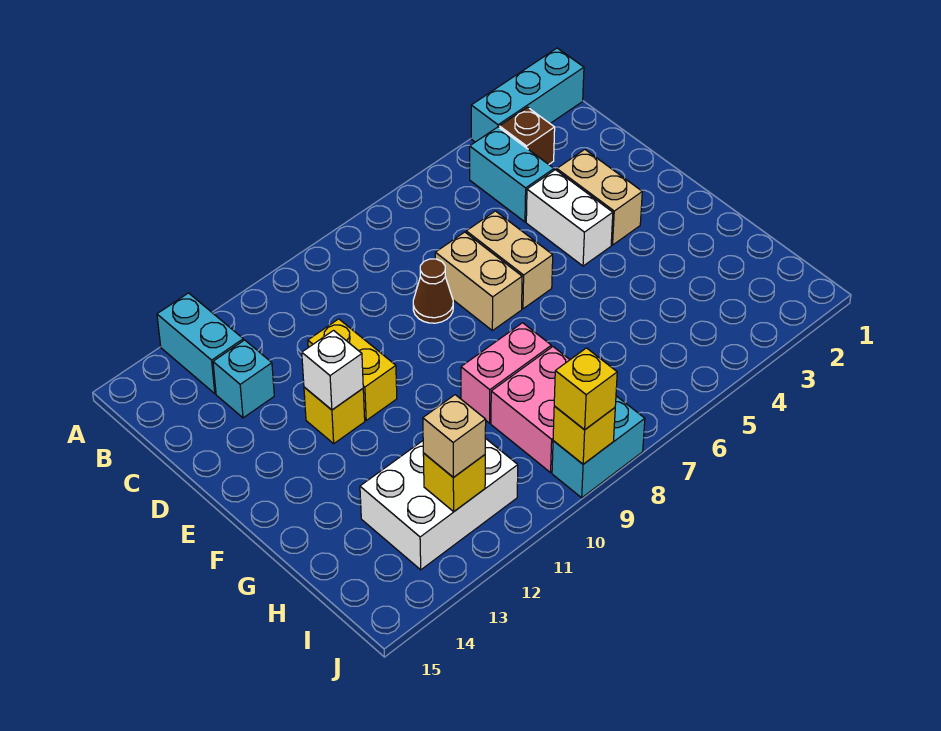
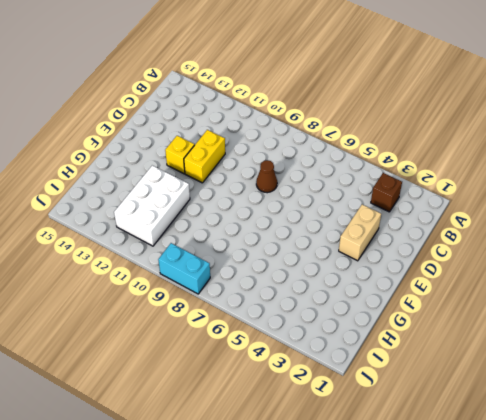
white 2x3 brick [114,166,190,246] -> white 2x3 brick turned to [360,438,518,570]
none -> cyan 1x3 brick [471,48,584,142]
none -> cyan 1x2 brick [157,293,243,394]
none -> cyan 1x2 brick [470,127,554,222]

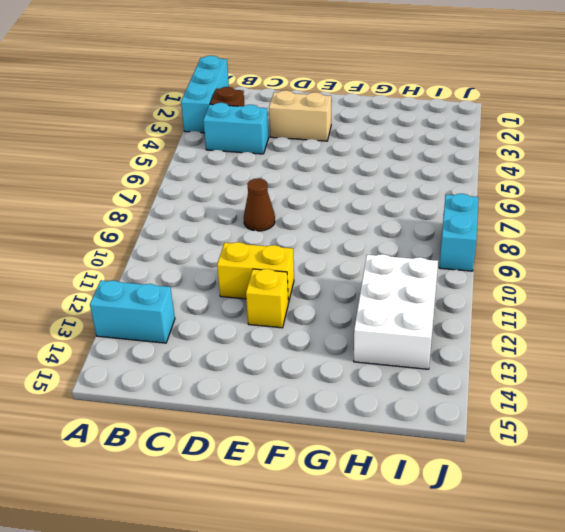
none -> cyan 1x1 brick [213,340,274,418]
none -> white 1x2 brick [526,170,613,266]
none -> tan 1x2 brick [466,211,553,309]

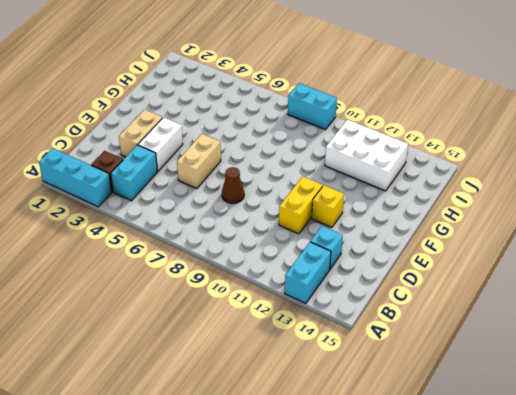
none -> tan 1x2 brick [435,232,522,331]
none -> pink 1x2 brick [461,323,551,423]
none -> pink 2x2 brick [491,347,570,473]

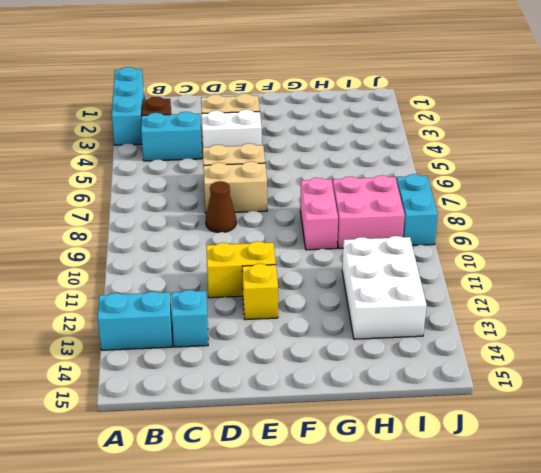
none -> white 1x1 brick [302,331,363,410]
none -> yellow 1x1 brick [423,453,485,511]
none -> yellow 1x1 brick [553,406,615,464]

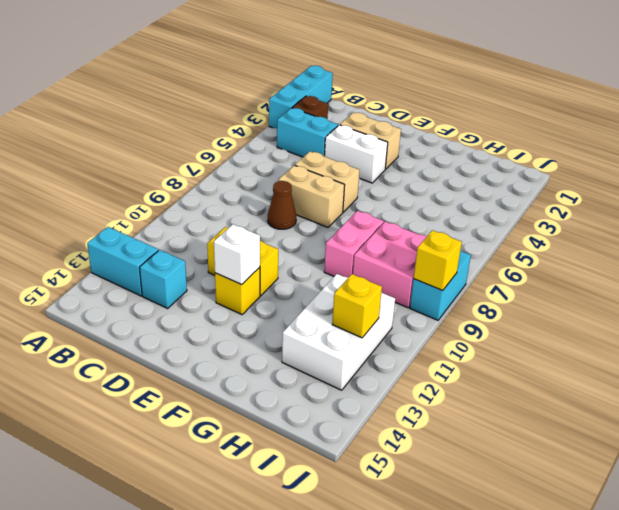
none -> tan 1x1 brick [423,395,486,477]
none -> yellow 1x1 brick [554,348,617,430]

